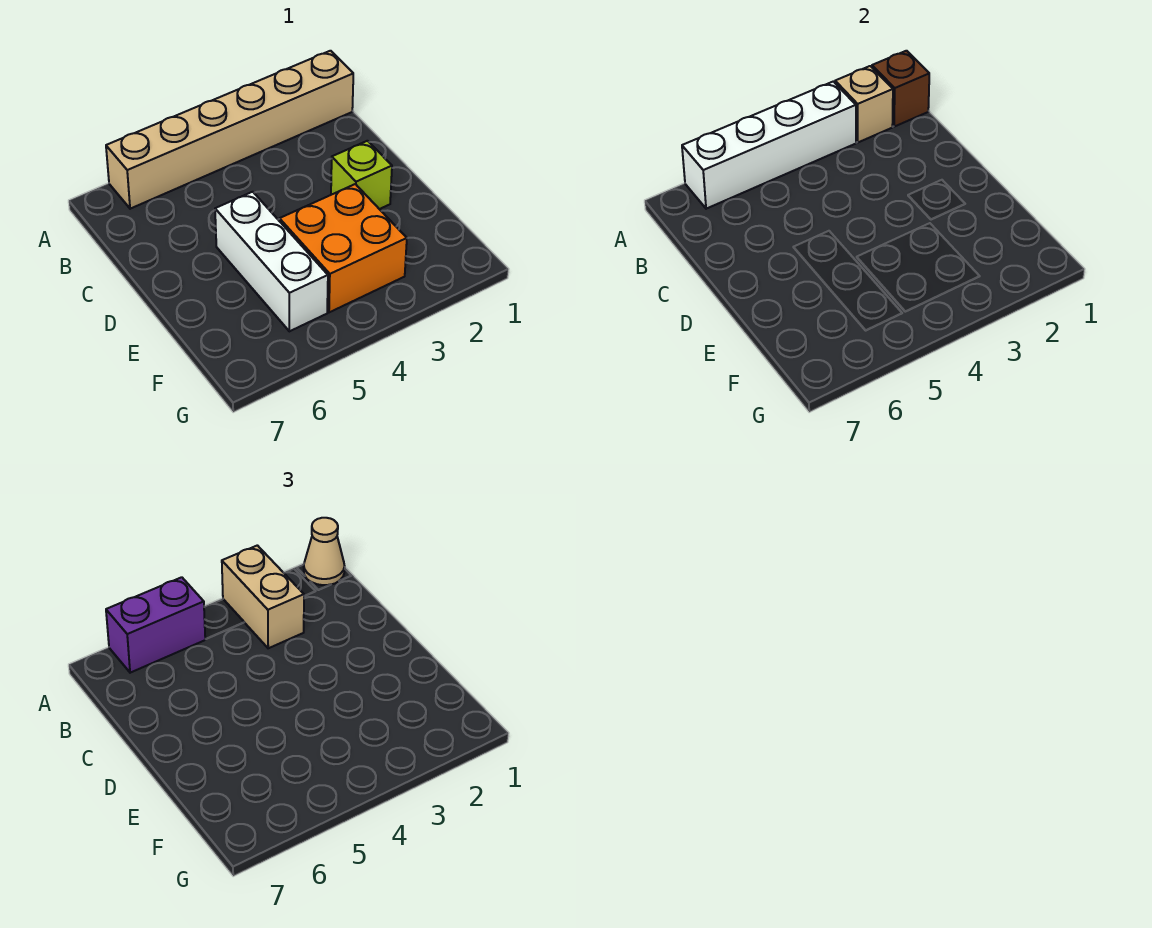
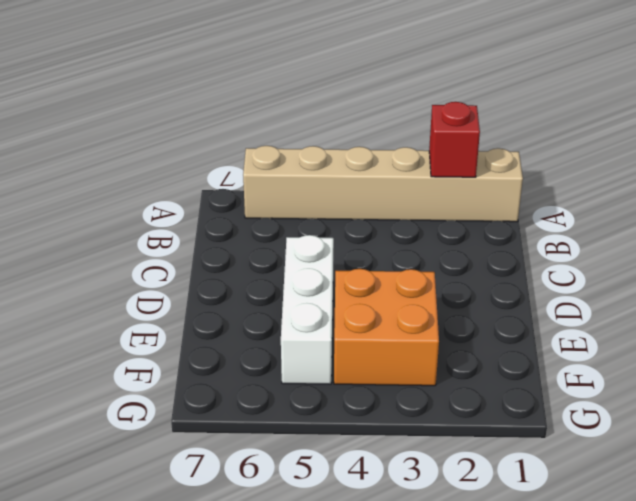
red 1x1 brick [429,102,480,177] -> tan 1x1 brick [835,66,893,142]
none -> lime 1x1 brick [331,141,392,209]
none -> brown 1x1 brick [872,51,929,127]

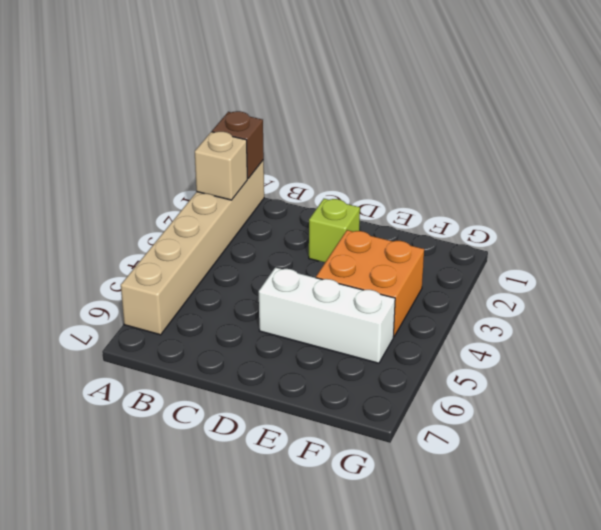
none -> white 1x4 brick [682,81,856,209]
none -> tan 1x1 cone [304,518,345,585]

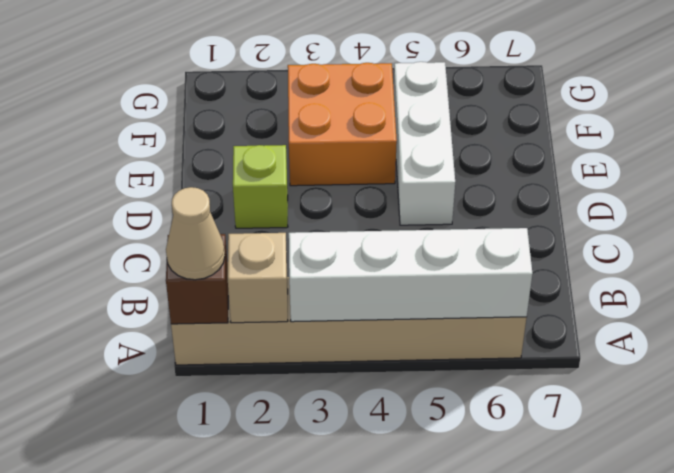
none -> tan 1x2 brick [222,545,304,648]
none -> purple 1x2 brick [106,577,205,673]

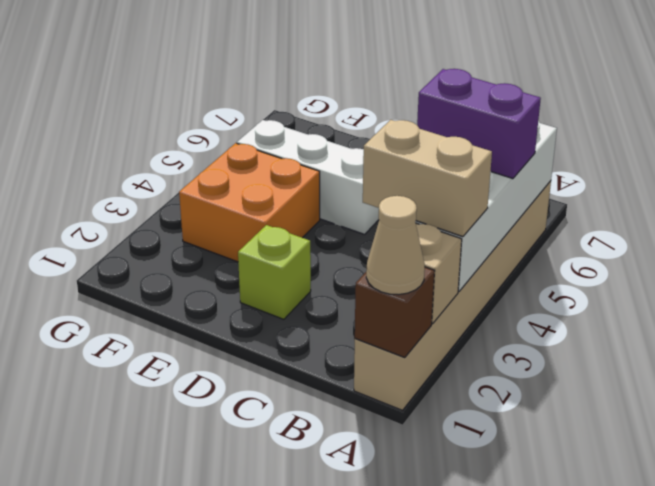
purple 1x2 brick [417,69,541,179] -> purple 1x2 brick turned to [106,577,205,673]

